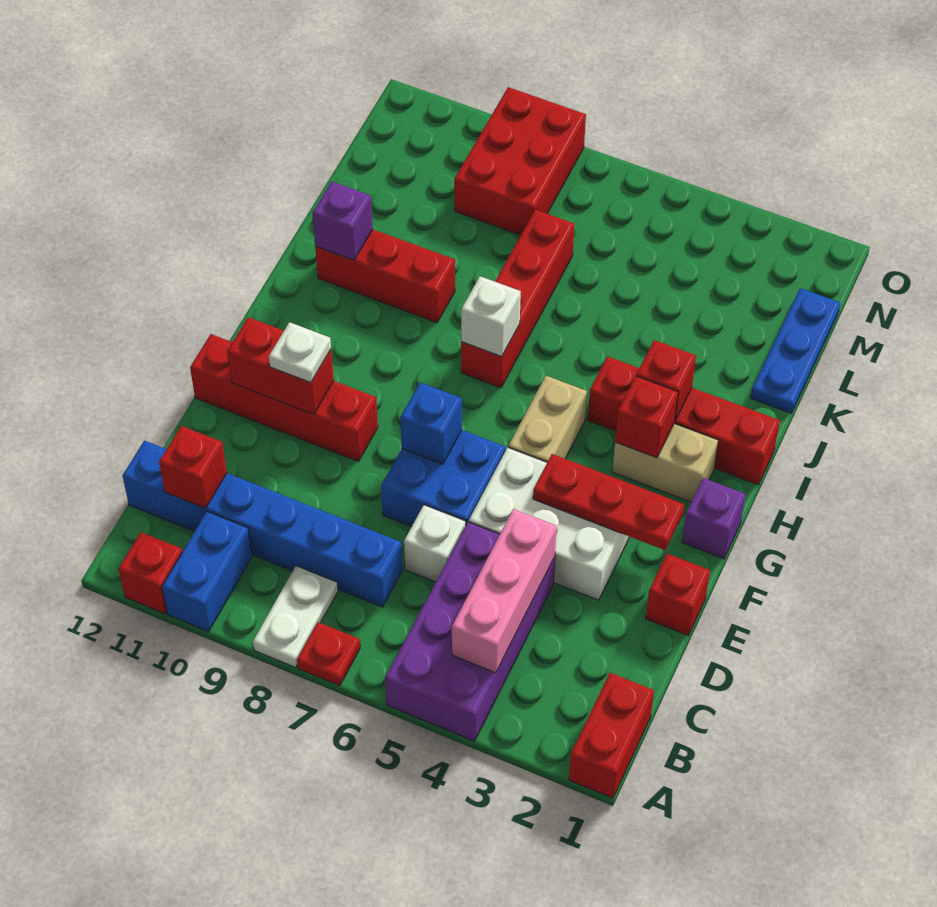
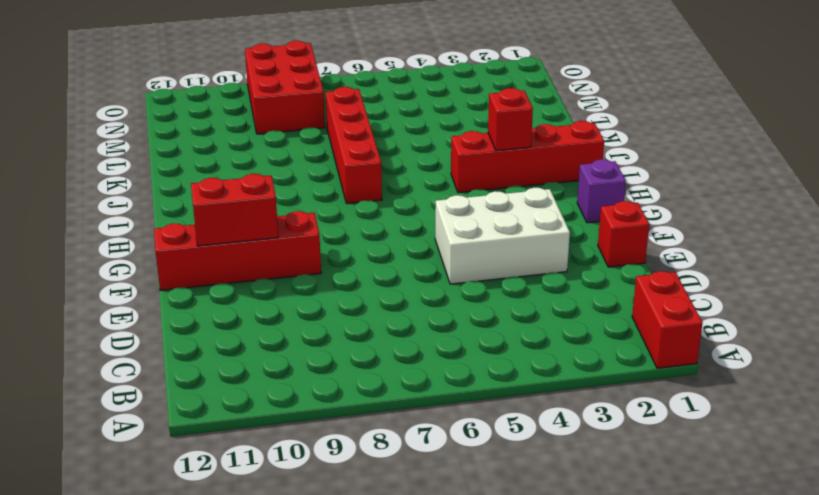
none -> purple 2x4 brick [385,522,555,741]
none -> red 1x1 plate [297,622,360,686]
none -> white 1x2 plate [253,566,338,667]
none -> blue 1x2 brick [162,512,252,632]

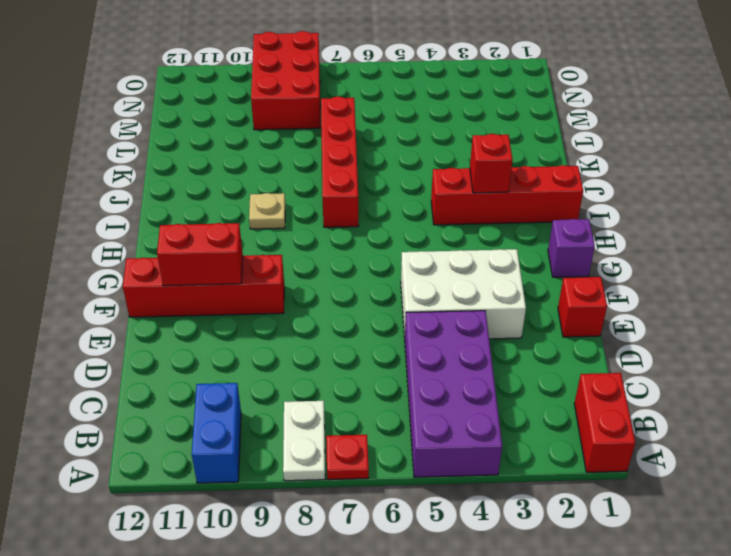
tan 1x1 plate [249,193,285,229] -> none
none -> red 1x1 brick [118,532,182,614]
none -> blue 1x6 brick [123,441,402,607]
none -> white 1x1 brick [404,505,466,582]
none -> blue 2x2 brick [381,430,505,527]

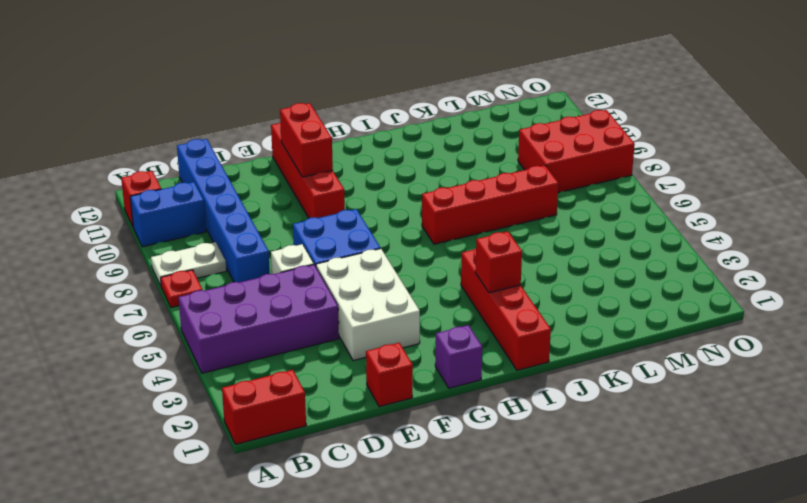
none -> tan 1x2 brick [508,375,587,462]
none -> tan 1x2 brick [612,424,718,502]
none -> red 1x3 brick [315,230,455,323]
none -> blue 1x3 plate [751,288,840,413]

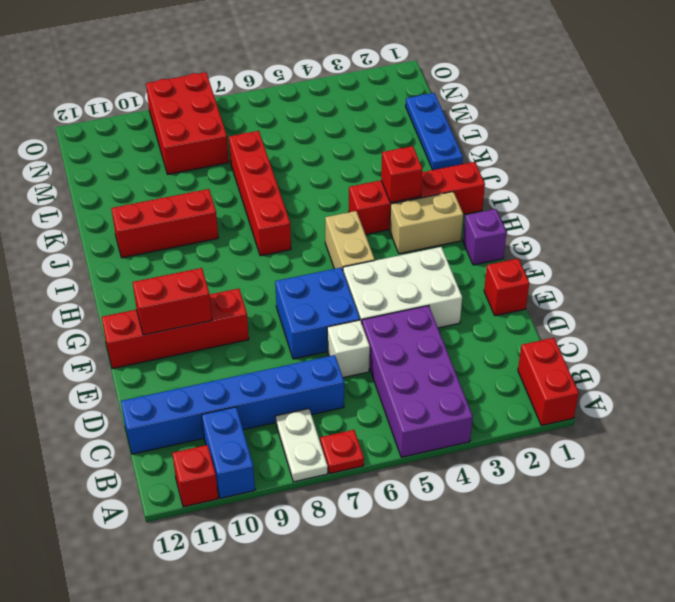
none -> pink 1x3 brick [452,509,557,673]
none -> red 1x1 brick [159,426,227,508]
none -> red 1x3 plate [533,454,684,550]
none -> blue 1x1 brick [400,382,462,464]

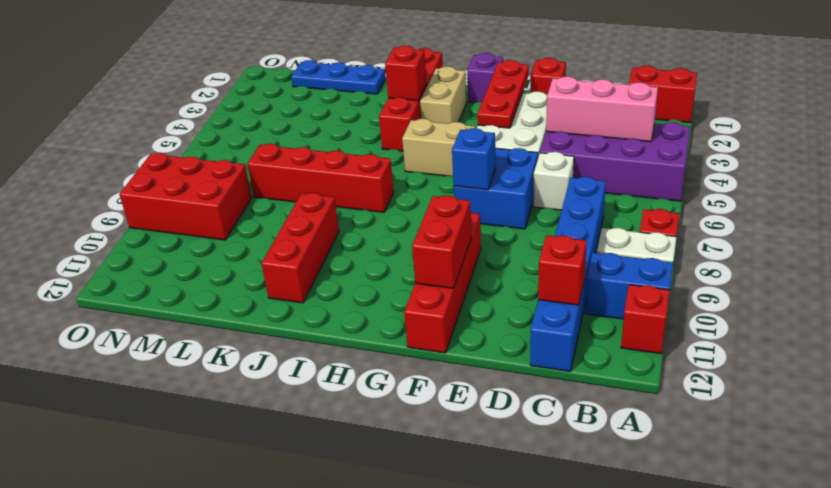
none -> red 1x1 brick [615,376,678,458]
none -> white 1x1 brick [461,276,521,357]
none -> purple 1x1 brick [312,182,373,260]
none -> white 1x1 plate [269,322,331,383]

